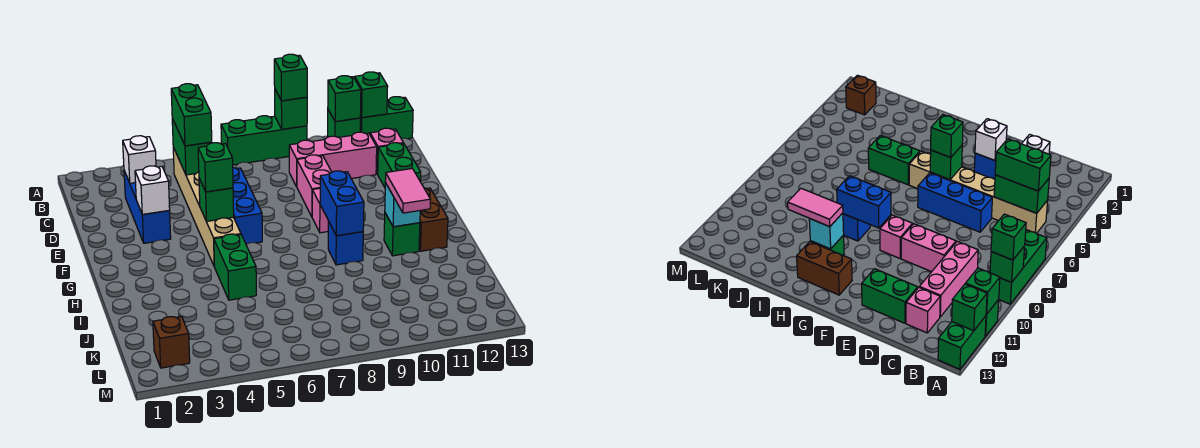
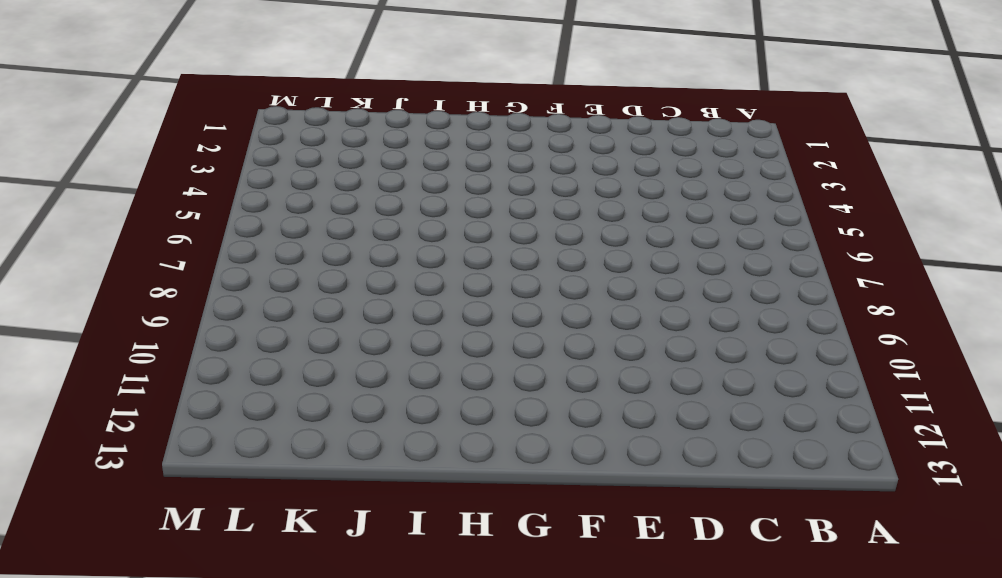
none -> green 1x3 brick [221,116,307,165]
none -> green 1x1 brick [328,110,360,137]
none -> green 1x2 brick [360,97,413,139]

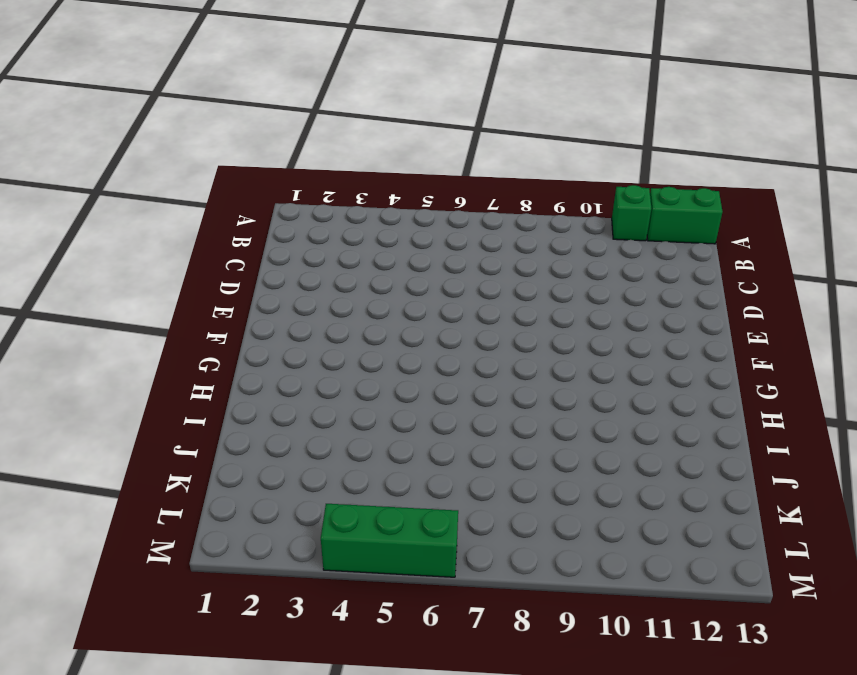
green 1x3 brick [321,504,458,577] -> green 1x3 brick moved to [221,116,307,165]
none -> tan 1x6 brick [173,147,241,266]
none -> blue 1x3 brick [124,171,171,243]
none -> pink 1x3 brick [289,132,377,187]

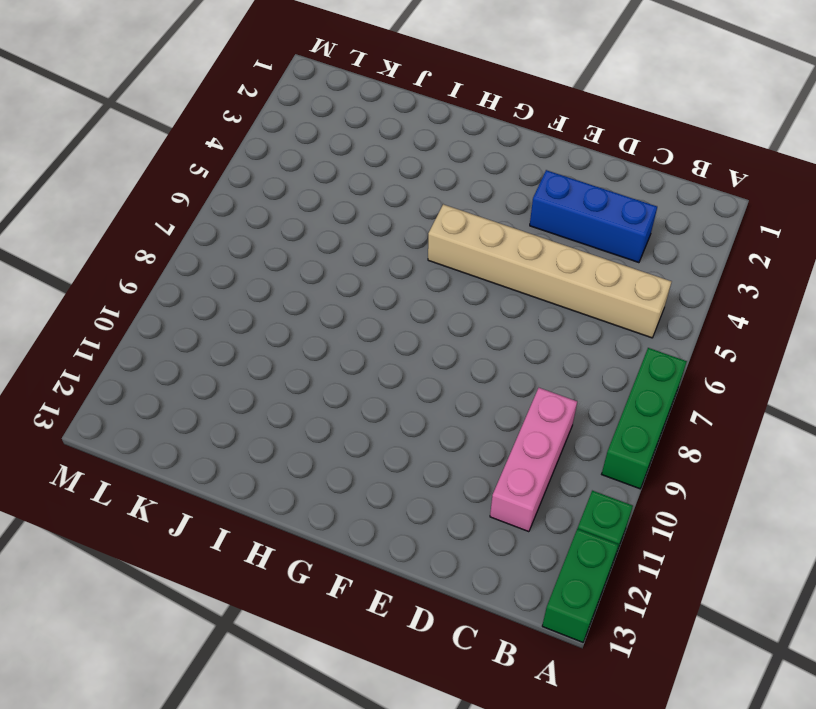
none -> pink 1x1 brick [370,128,403,174]
none -> blue 1x3 brick [233,168,262,244]
none -> pink 1x2 brick [297,155,331,217]

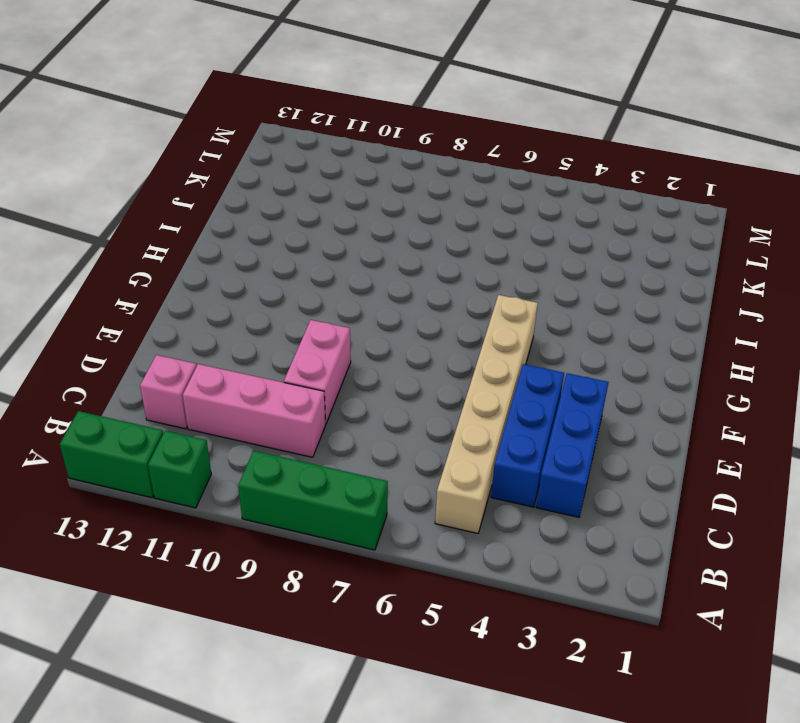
blue 1x3 brick [491,364,564,507] -> blue 1x3 brick moved to [233,168,262,244]
none -> green 1x2 brick [377,143,421,187]
none -> pink 1x1 brick [312,188,328,233]
none -> brown 1x2 brick [419,188,448,251]

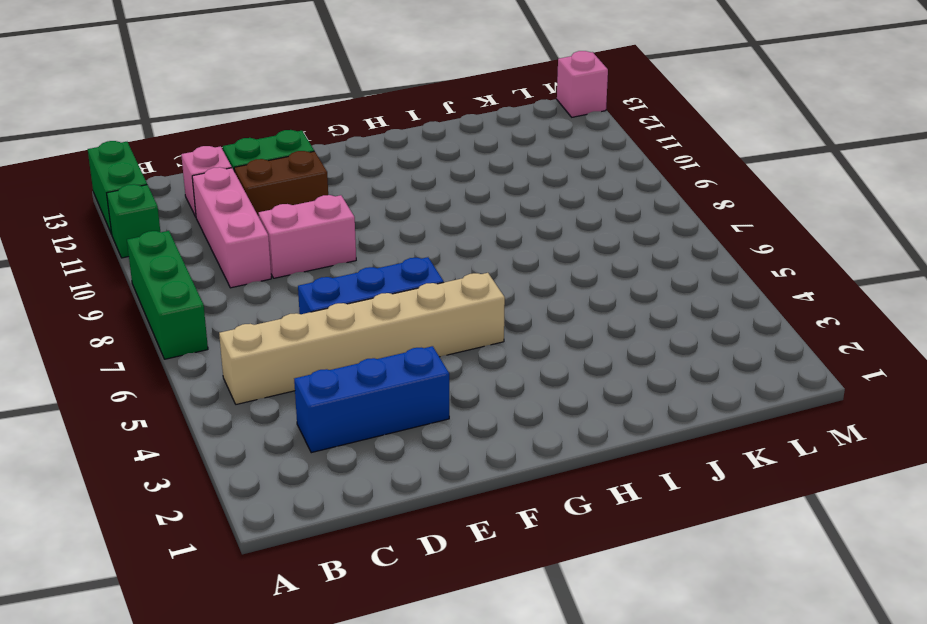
brown 1x2 brick [234,151,328,216] -> brown 1x2 brick moved to [419,188,448,251]
pink 1x1 brick [557,51,608,117] -> pink 1x1 brick moved to [312,188,328,233]
none -> green 1x2 brick [214,234,256,300]
none -> blue 1x1 brick [328,221,363,265]
none -> green 1x1 brick [384,213,420,256]

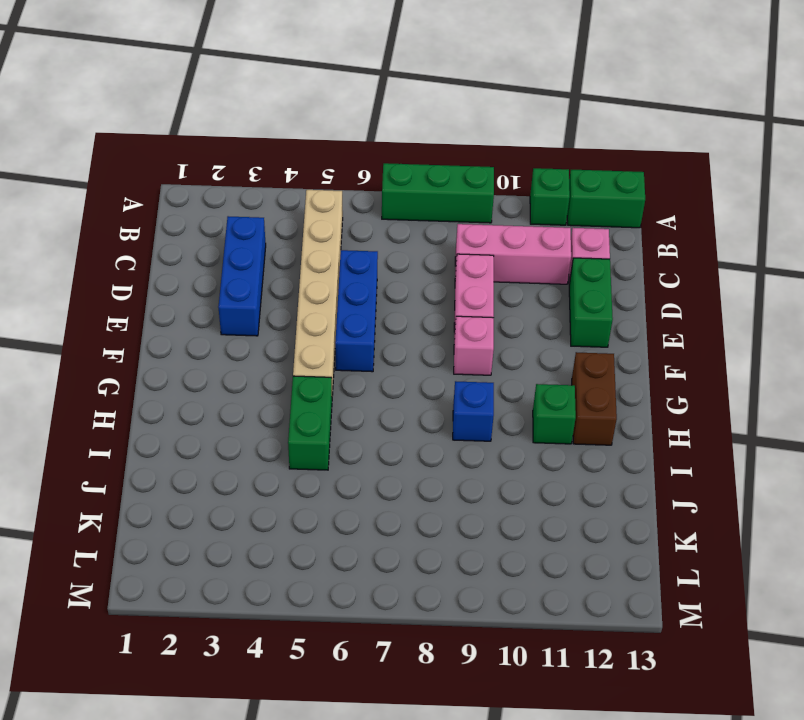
none -> brown 1x1 brick [153,317,190,368]
none -> green 1x1 brick [275,90,307,129]
none -> green 1x1 brick [328,76,361,122]

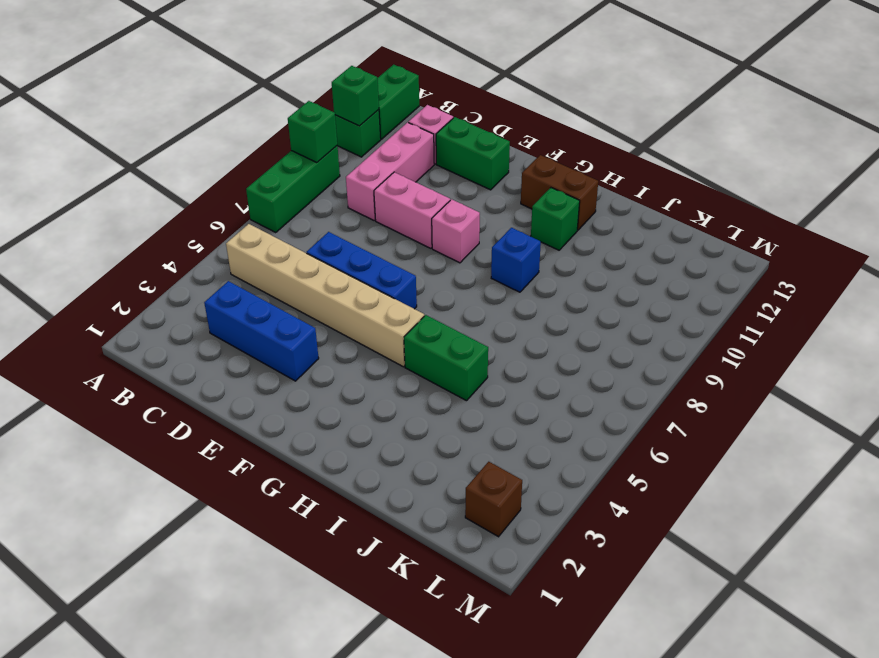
none -> green 1x1 brick [355,72,388,118]
none -> green 1x2 brick [172,119,212,175]
none -> white 1x1 brick [123,136,156,183]

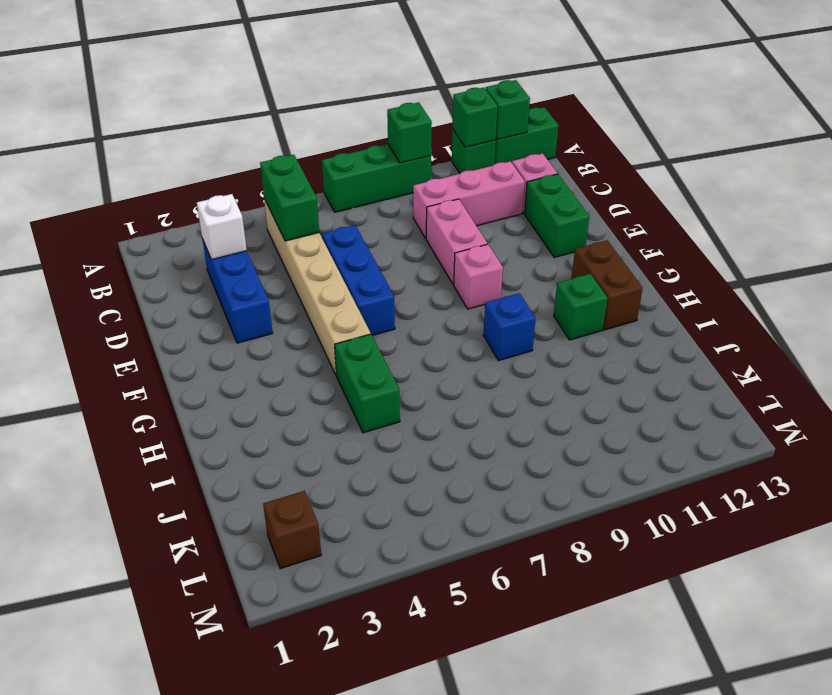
none -> white 1x1 brick [135,166,170,214]
none -> green 1x1 brick [199,178,234,221]
none -> blue 1x2 brick [320,171,364,236]

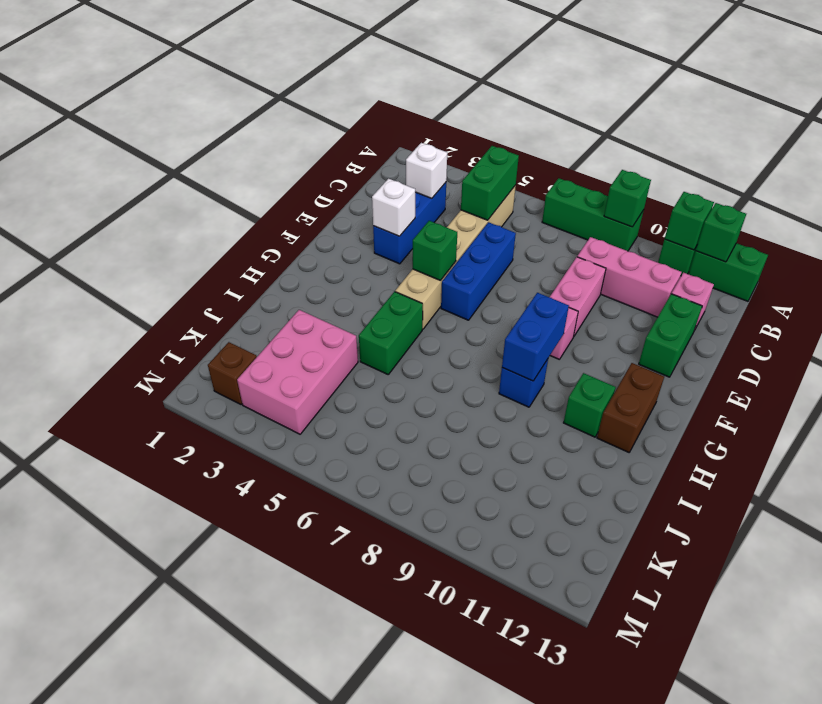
pink 2x3 brick [237,310,358,434] -> none
none -> cyan 1x1 brick [385,183,420,227]
none -> green 1x1 brick [274,54,307,101]
none -> green 1x2 brick [171,84,212,146]

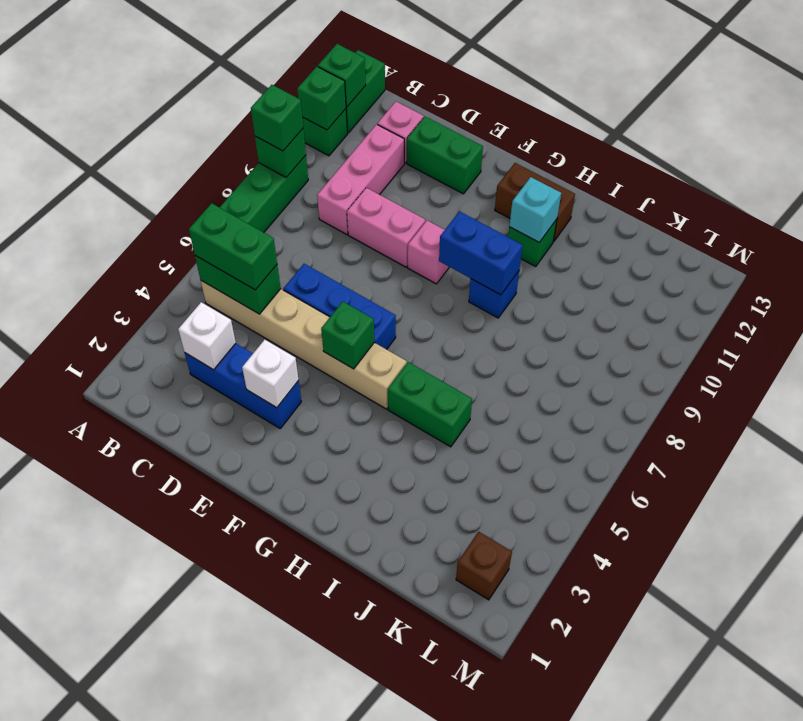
none -> green 1x1 brick [198,143,233,192]
none -> pink 1x2 tile [385,169,431,213]

